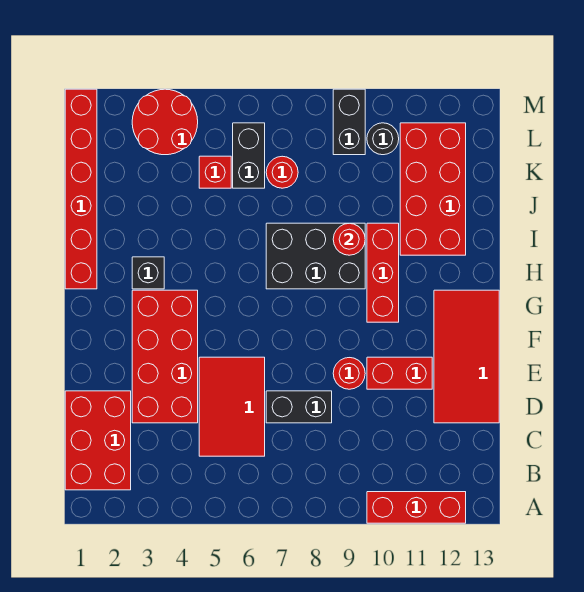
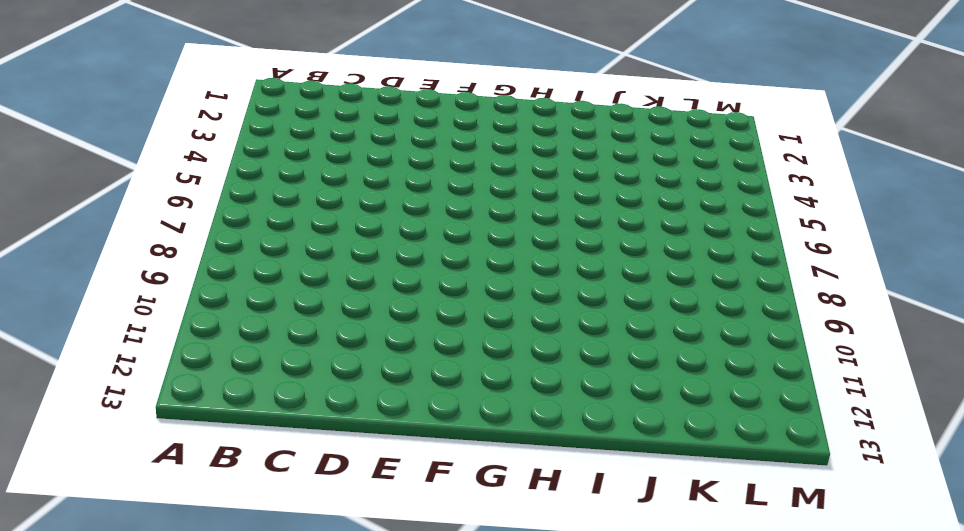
none -> red 1x3 brick [367,492,466,523]
none -> red 2x3 brick [65,391,131,490]
none -> red 2x3 tile [199,357,265,456]

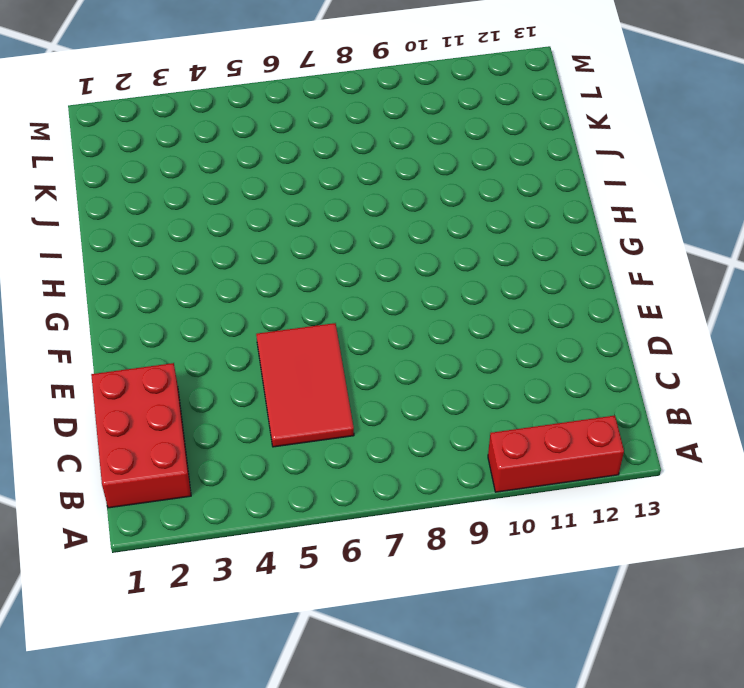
none -> red 2x4 brick [132,290,198,423]
none -> black 1x2 brick [266,391,332,423]
none -> red 2x4 tile [434,290,499,423]

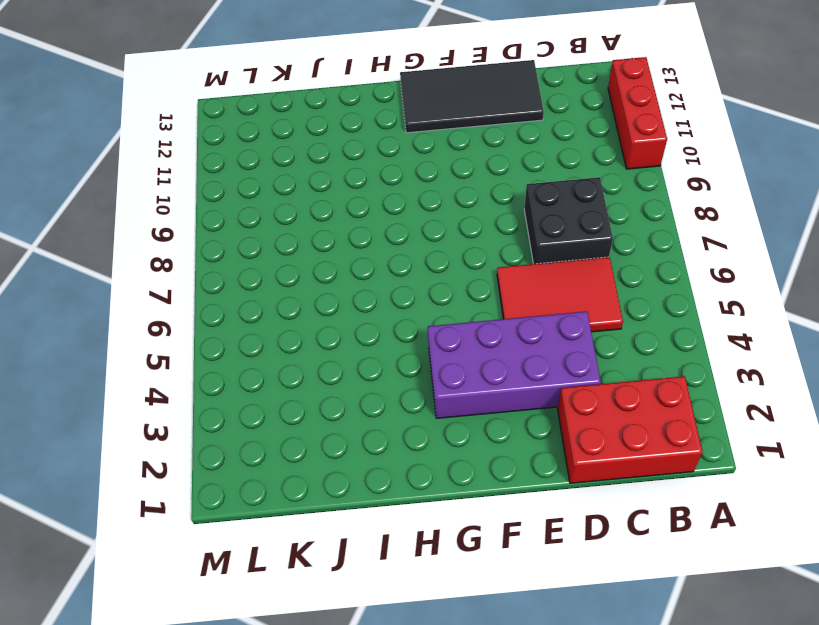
black 2x2 brick [524,177,613,264] -> black 1x2 brick [266,391,332,423]
purple 2x4 brick [428,311,601,418] -> red 2x4 brick [132,290,198,423]
black 2x4 tile [400,60,544,133] -> red 2x4 tile [434,290,499,423]
none -> red 1x1 round brick [333,358,365,389]
none -> red 1x2 brick [367,357,432,389]
none -> red 1x3 brick [367,223,399,322]

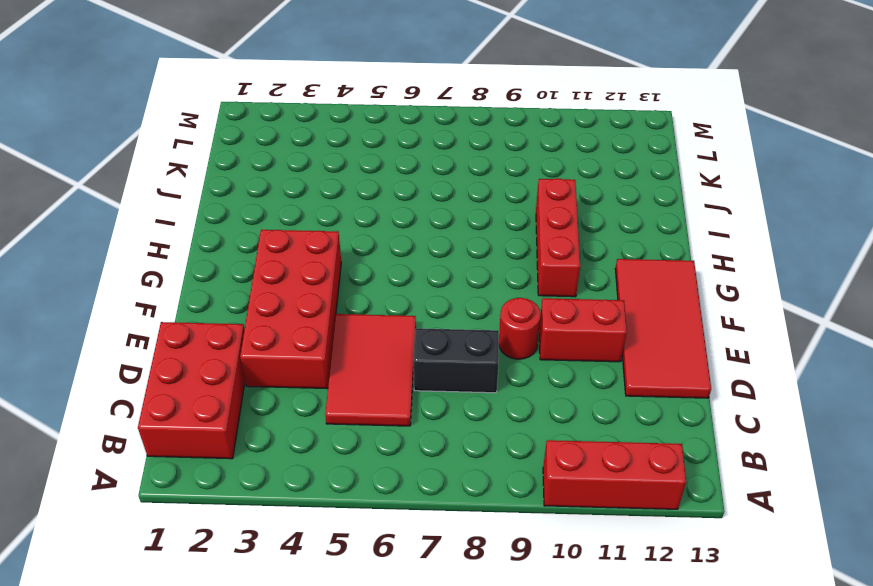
none -> red 1x6 brick [65,89,97,289]
none -> black 1x1 brick [132,257,164,289]
none -> black 2x3 brick [266,223,365,289]

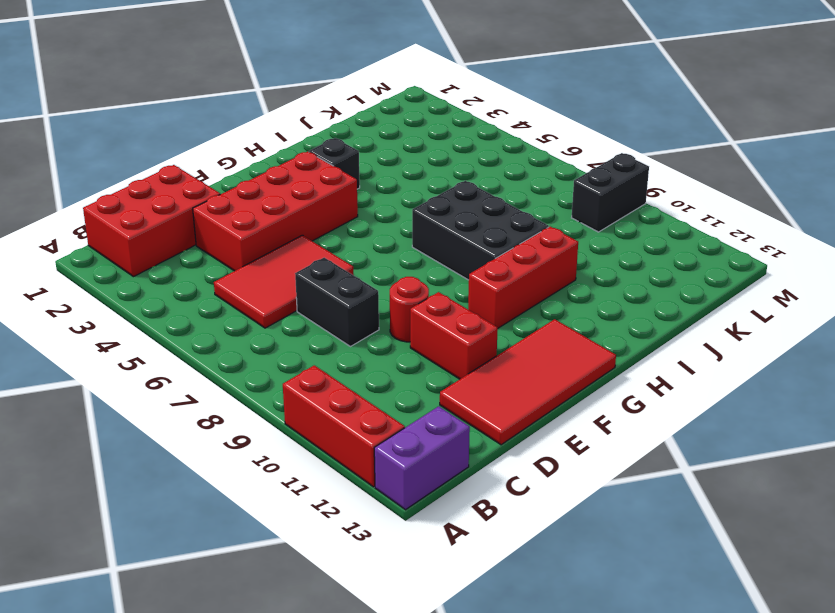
purple 1x2 brick [374,406,470,510] -> none
none -> red 1x6 brick [65,89,97,289]
none -> red 2x4 brick [400,123,466,255]
none -> red 1x1 brick [199,156,231,188]

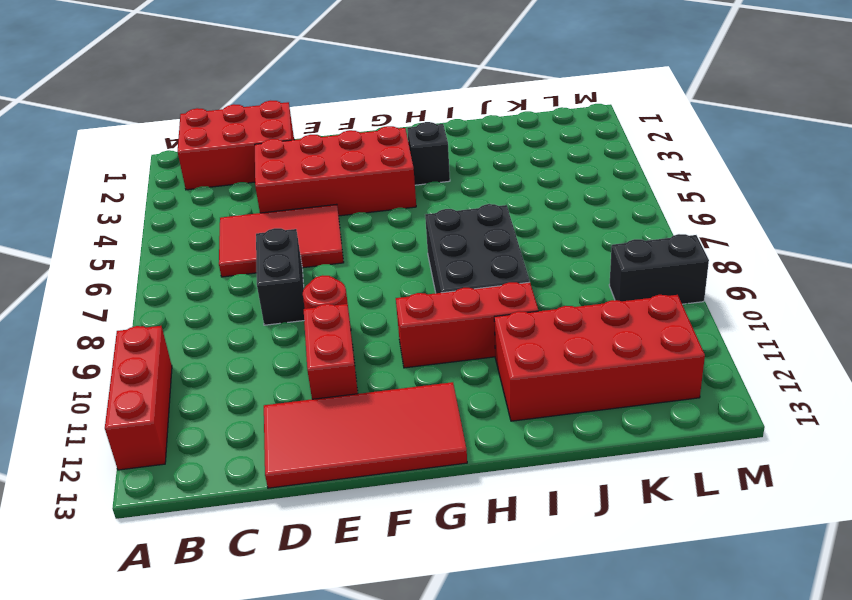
none -> red 1x6 brick [65,89,97,289]
none -> red 1x1 brick [199,156,231,188]
none -> black 1x2 brick [233,123,265,188]

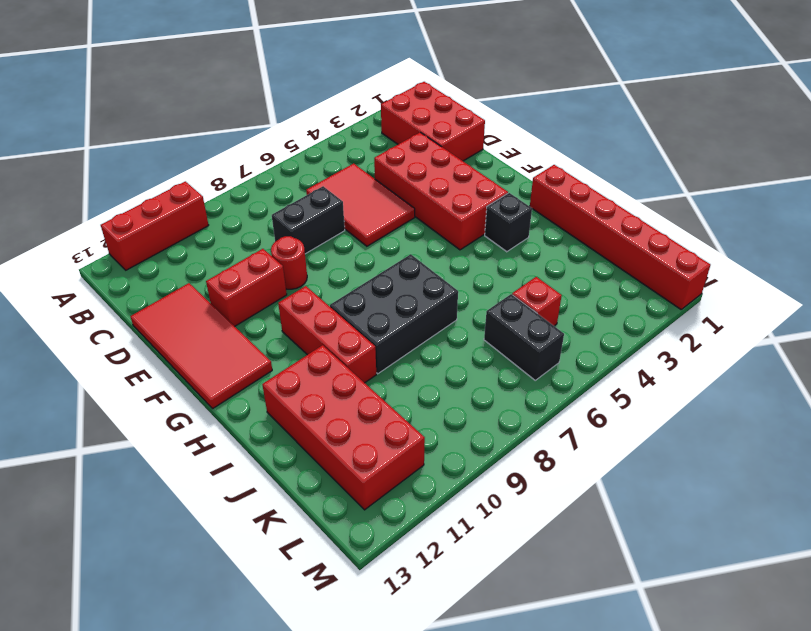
none -> red 1x1 round brick [266,156,298,188]
none -> red 2x2 round brick [132,89,198,155]
none -> black 1x2 brick [333,89,365,155]

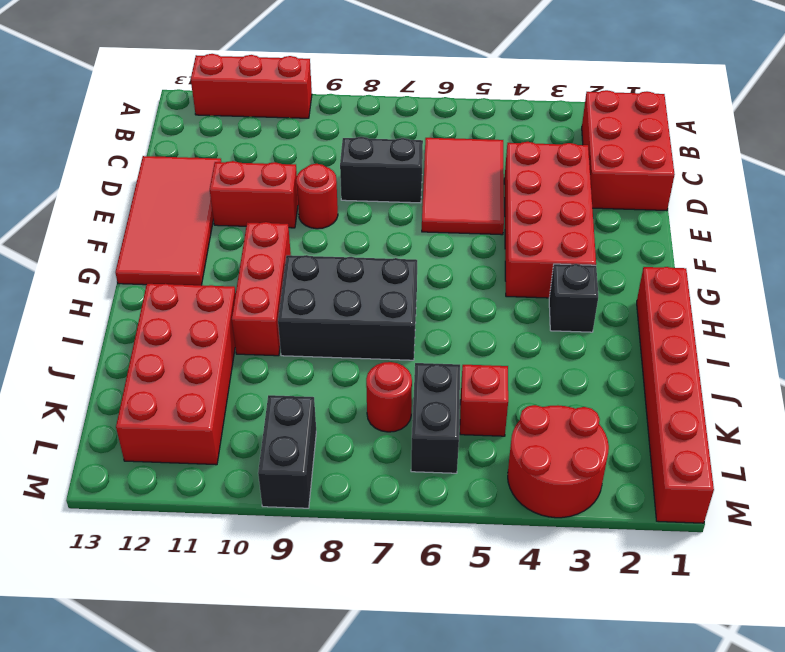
none -> black 1x1 round brick [367,123,399,155]
none -> red 1x1 round brick [333,223,365,255]

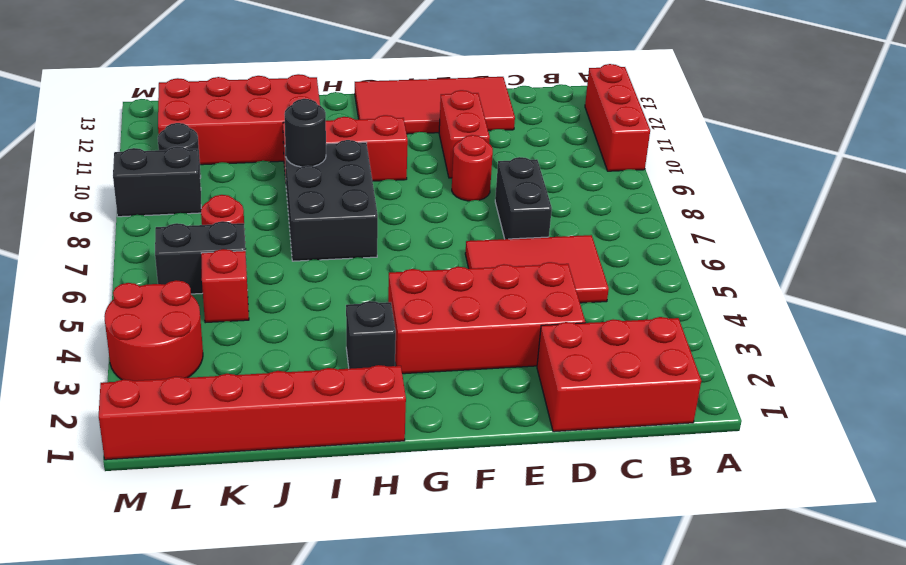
black 1x1 round brick [284,99,326,167] -> red 1x1 round brick [333,223,365,255]

